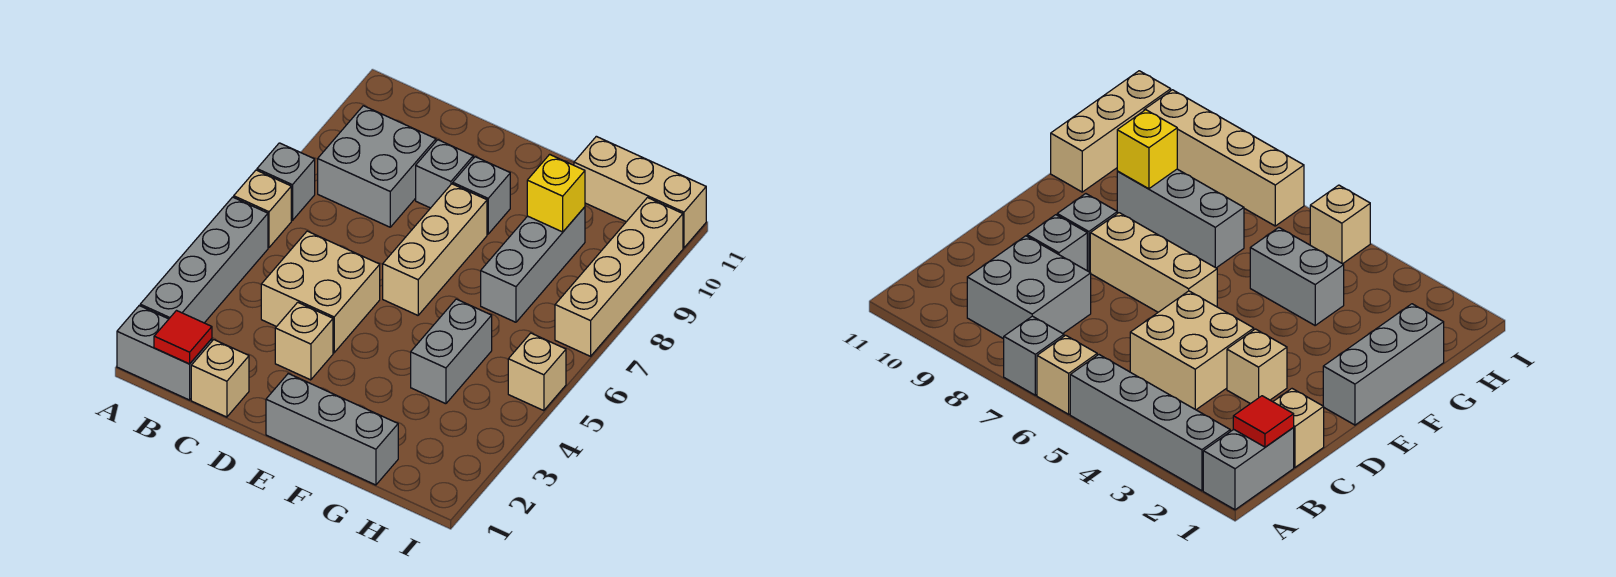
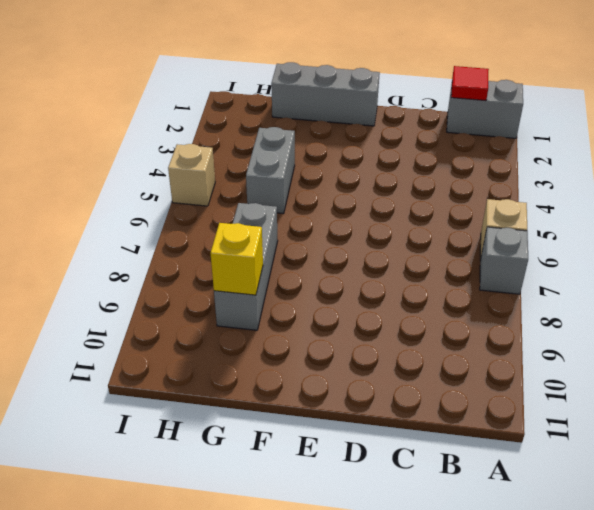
none -> grey 1x4 brick [140,197,268,323]
none -> grey 2x2 brick [318,106,436,227]
none -> tan 1x1 brick [191,340,249,417]

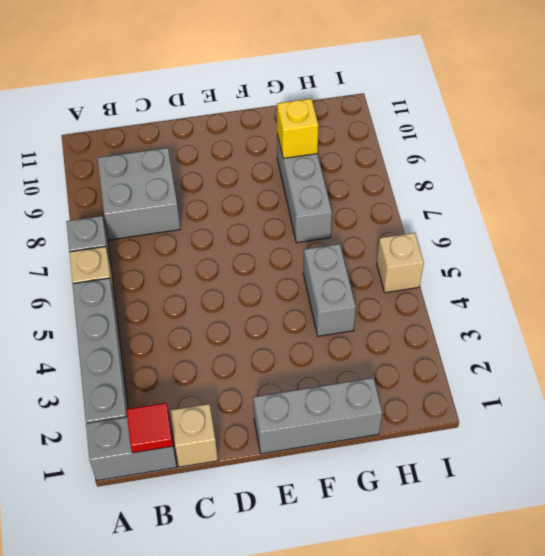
none -> tan 2x2 brick [261,231,380,353]
none -> tan 1x1 brick [275,302,333,380]
none -> grey 1x1 brick [416,140,473,208]

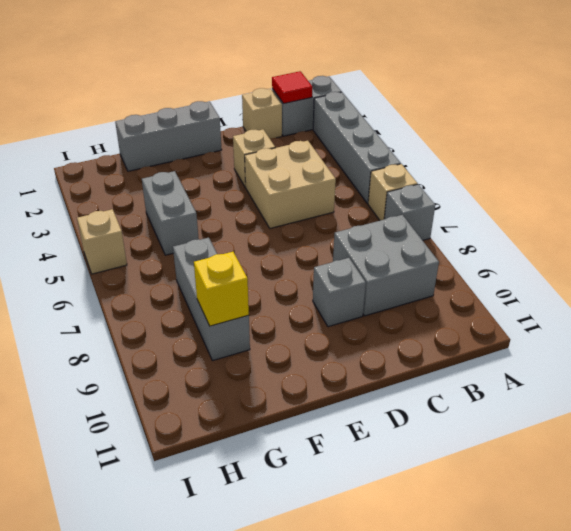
none -> tan 1x3 brick [383,184,487,315]
none -> grey 1x1 brick [453,157,510,234]
none -> tan 1x3 brick [574,136,706,248]

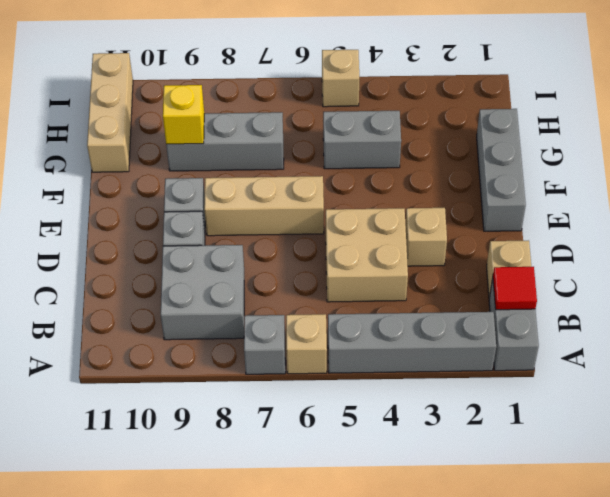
none -> tan 1x4 brick [555,198,683,356]

